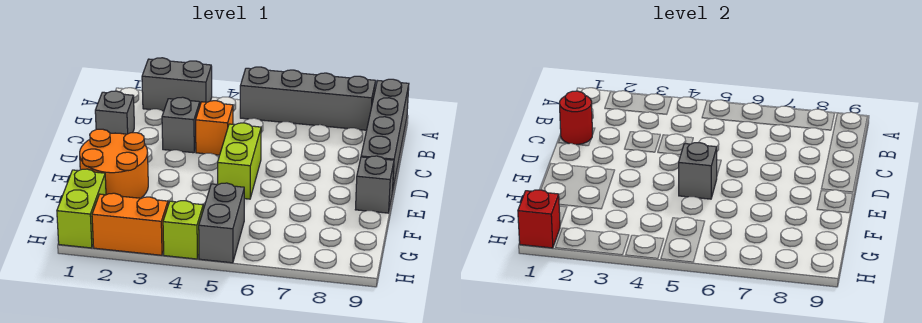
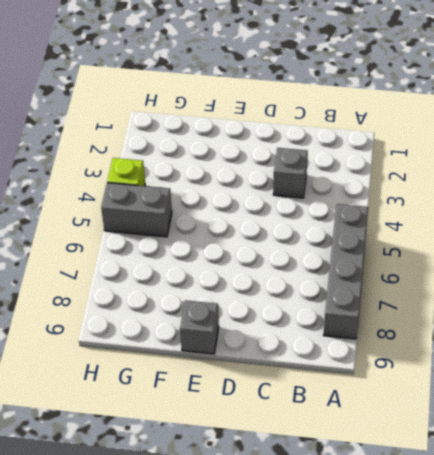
none -> grey 1x2 brick [142,58,212,111]
none -> grey 1x4 brick [361,79,409,192]
none -> grey 1x1 brick [95,91,134,134]

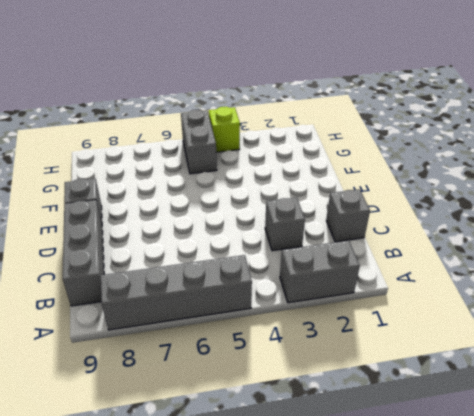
grey 1x3 brick [63,200,104,306] -> grey 1x4 brick [361,79,409,192]
none -> orange 1x1 brick [196,101,233,155]
none -> lime 1x2 brick [218,123,261,199]
none -> orange 2x2 round brick [80,129,148,198]

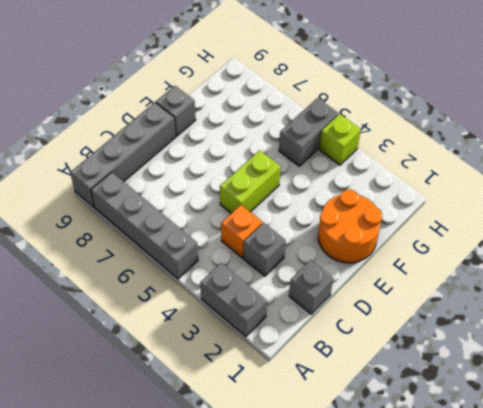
none -> lime 1x2 brick [57,169,106,248]
none -> orange 1x2 brick [92,193,168,255]
none -> red 1x1 round brick [560,91,593,145]

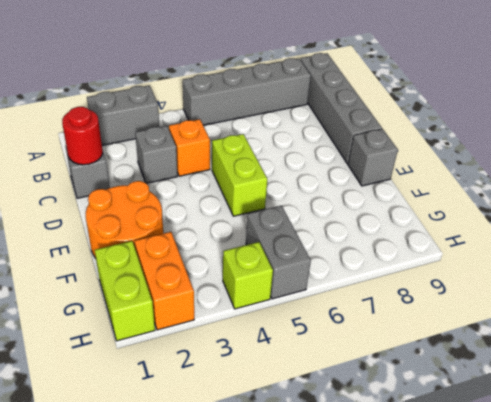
orange 1x2 brick [135,232,194,330] -> orange 1x2 brick turned to [92,193,168,255]
none -> grey 1x1 brick [679,143,717,199]
none -> red 1x1 brick [518,190,560,248]

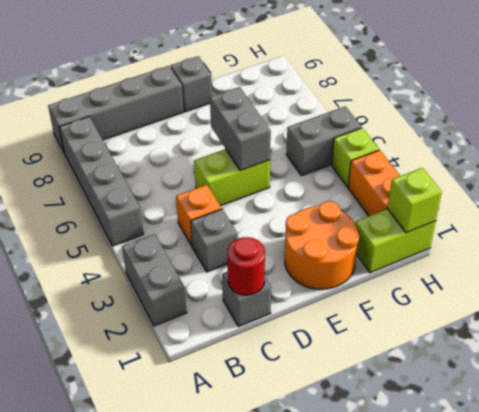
grey 1x2 brick [210,87,271,171] -> grey 1x1 brick [679,143,717,199]
lime 1x1 brick [387,168,442,233] -> red 1x1 brick [518,190,560,248]

